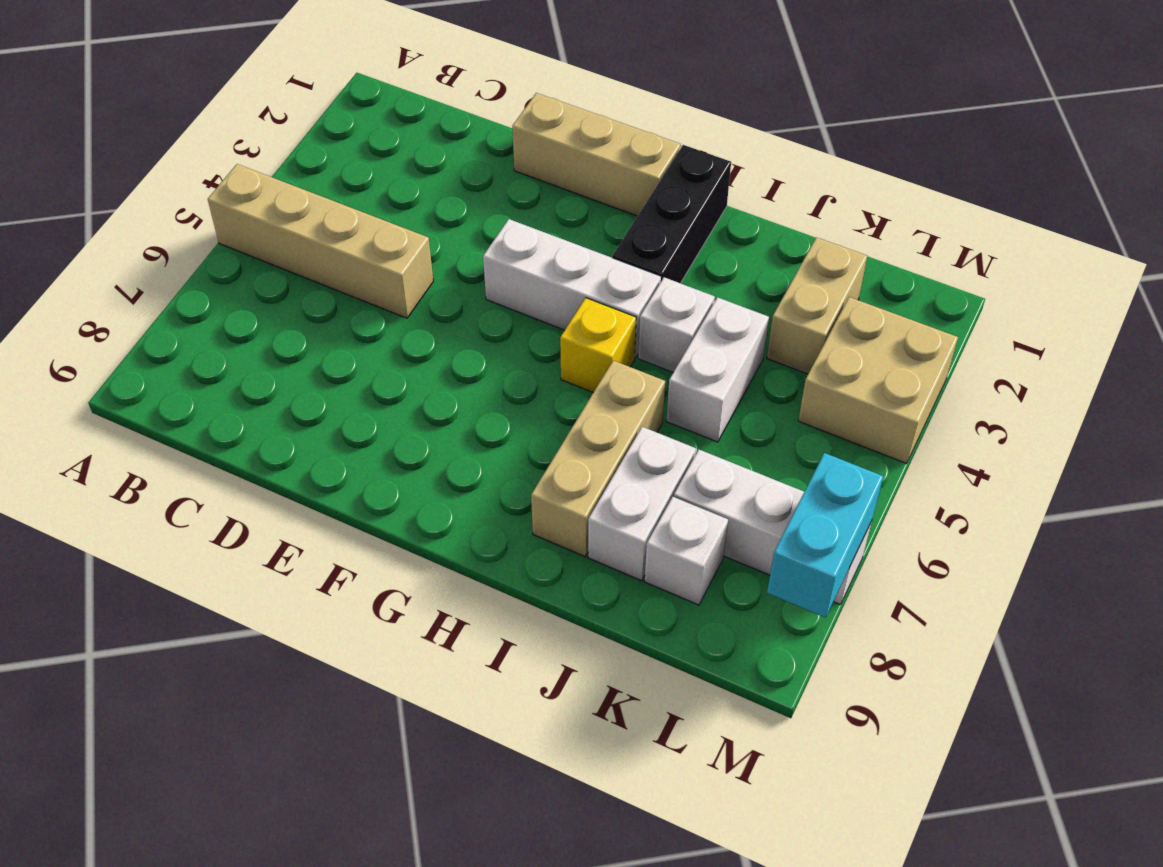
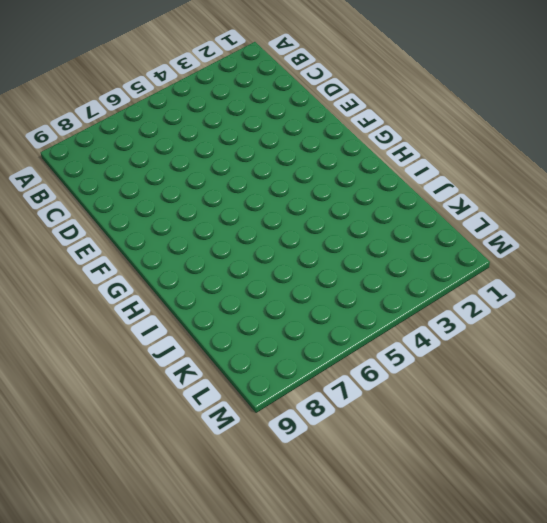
none -> tan 1x4 brick [208,164,433,318]
none -> tan 1x3 brick [512,93,681,216]
none -> white 1x3 brick [483,219,661,358]

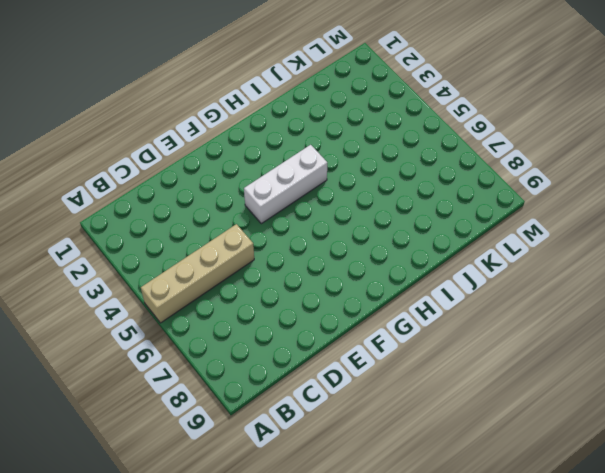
none -> tan 1x3 brick [512,93,681,216]
none -> black 1x3 brick [612,145,731,283]
none -> yellow 1x1 brick [560,298,636,392]

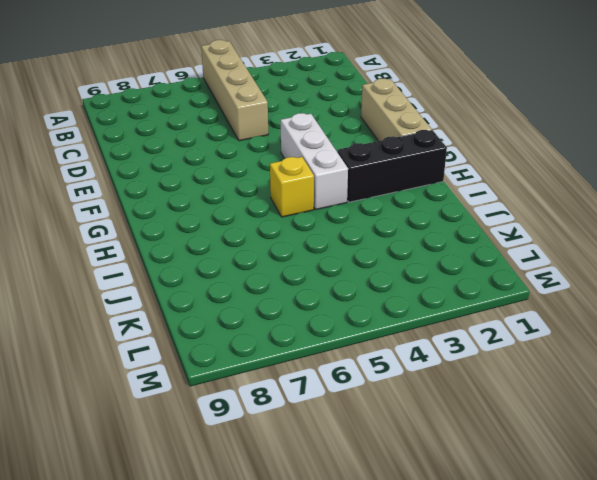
none -> white 1x1 brick [638,277,715,372]
none -> tan 1x3 brick [531,361,665,557]
none -> white 1x2 brick [666,297,769,442]

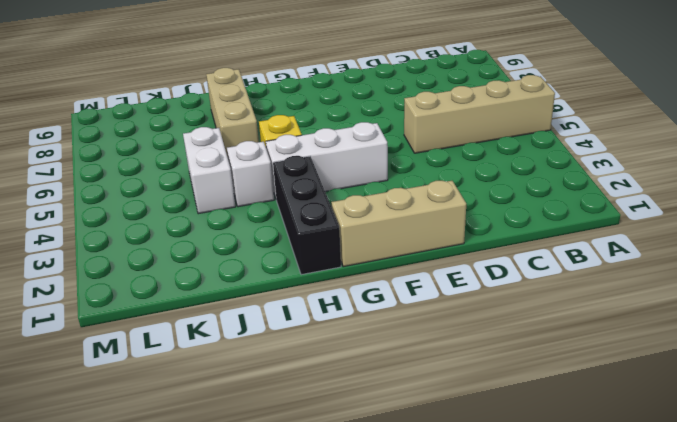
none -> white 1x2 brick [588,427,696,581]
none -> tan 1x2 brick [767,237,867,374]
none -> white 1x3 brick [674,450,872,605]

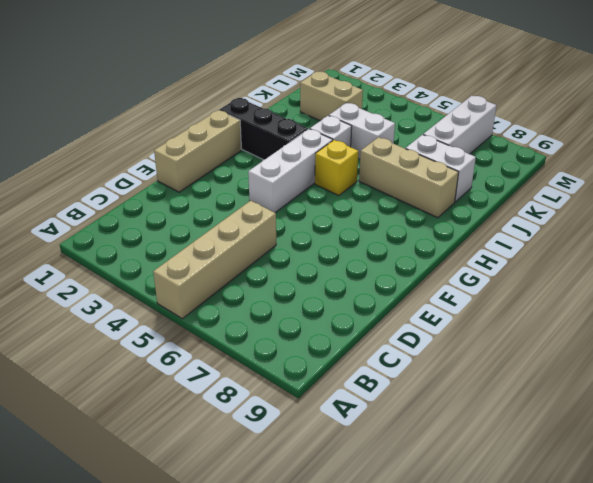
none -> white 1x1 brick [645,497,728,605]
none -> tan 2x2 brick [798,297,958,464]
none -> cyan 1x2 brick [767,453,883,618]

